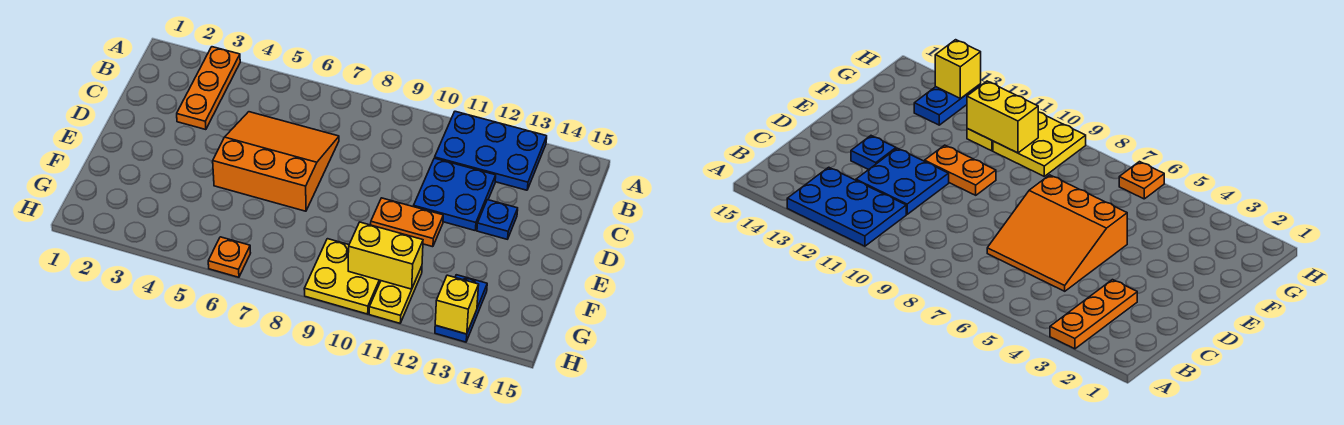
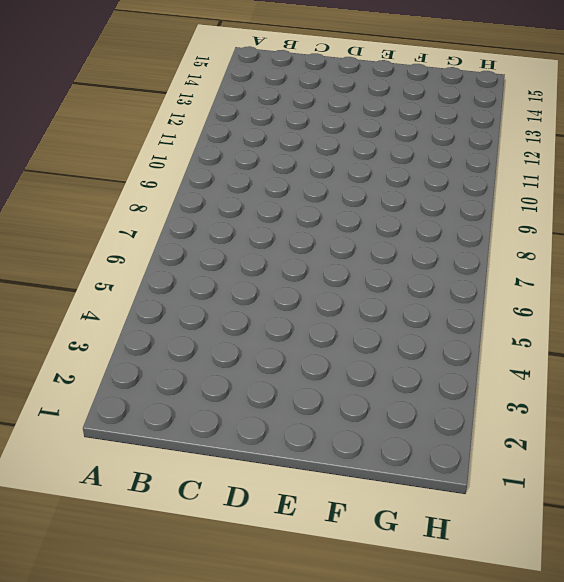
none -> orange 1x3 plate [177,47,240,130]
none -> blue 2x3 plate [435,111,547,190]
none -> orange 3x3 slope [213,112,339,211]

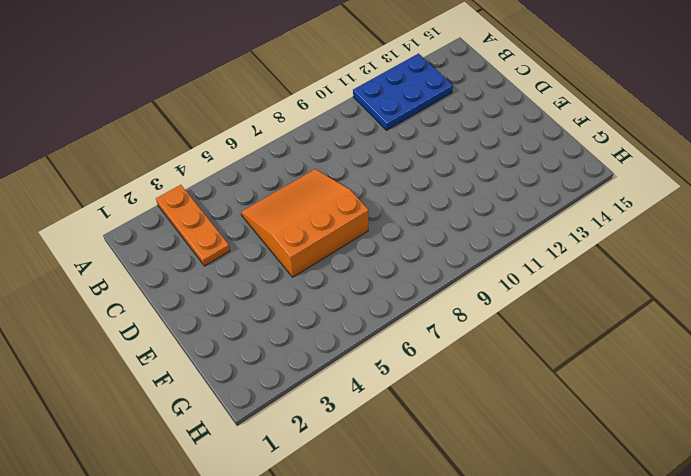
none -> blue 2x2 plate [414,158,496,230]
none -> blue 1x1 plate [477,200,518,239]
none -> orange 1x2 plate [371,198,443,247]

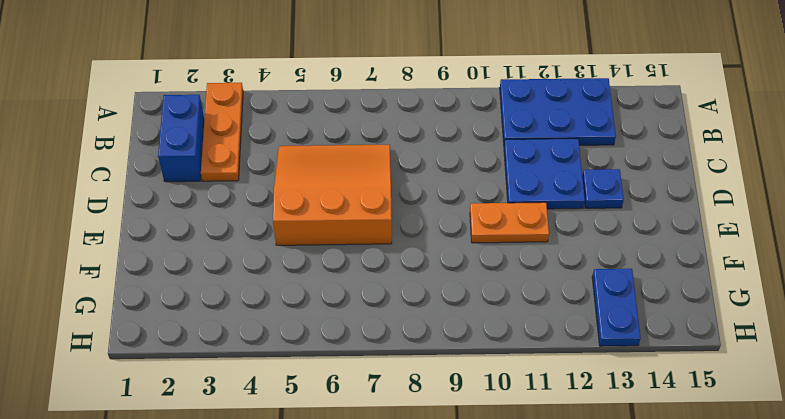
blue 1x2 brick [158,95,204,182] -> none
none -> yellow 2x2 plate [304,239,381,314]
none -> yellow 1x2 plate [369,266,422,323]
none -> orange 1x1 plate [208,237,250,277]

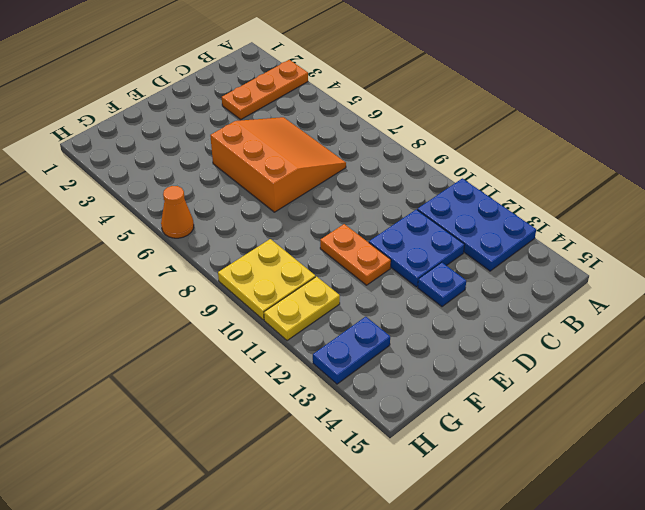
orange 1x1 cone [161,186,194,238] -> orange 1x1 plate [208,237,250,277]
none -> yellow 1x2 brick [348,222,423,289]
none -> yellow 1x1 brick [435,275,479,334]

